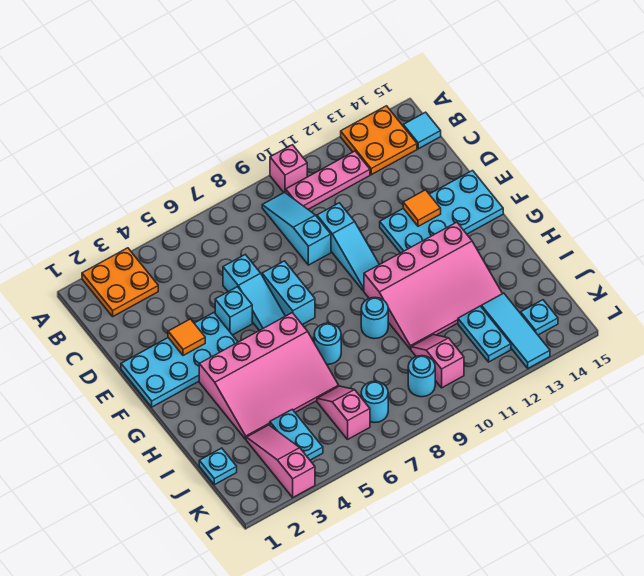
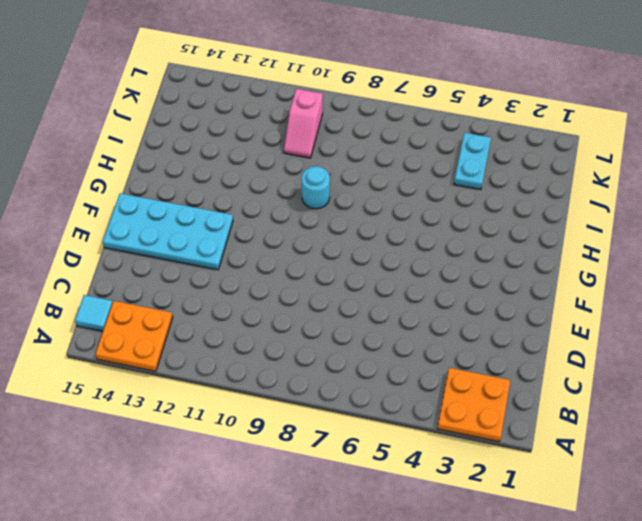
none -> pink 1x1 brick [270,145,307,193]
none -> cyan 1x3 slope [262,192,331,265]
none -> pink 1x3 plate [286,151,370,209]

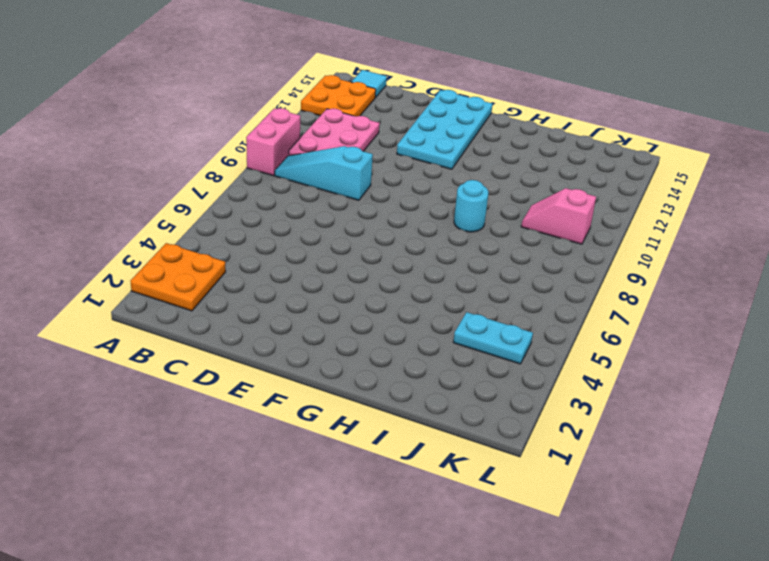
pink 1x2 brick [246,108,300,176] -> pink 1x1 brick [270,145,307,193]
pink 2x3 plate [289,109,380,156] -> pink 1x3 plate [286,151,370,209]
none -> cyan 1x3 slope [223,255,285,331]
none -> cyan 1x3 slope [317,203,379,291]
none -> cyan 2x4 plate [121,313,238,407]

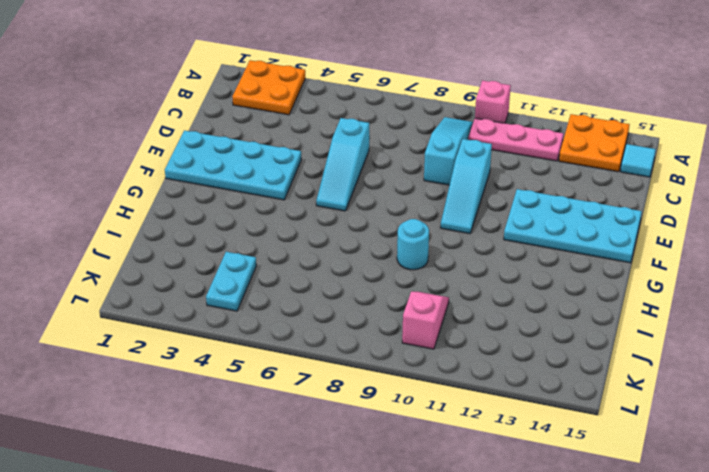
none -> cyan 1x1 brick [215,287,252,335]
none -> cyan 1x2 brick [262,261,315,325]
none -> pink 3x4 slope [199,313,339,439]

